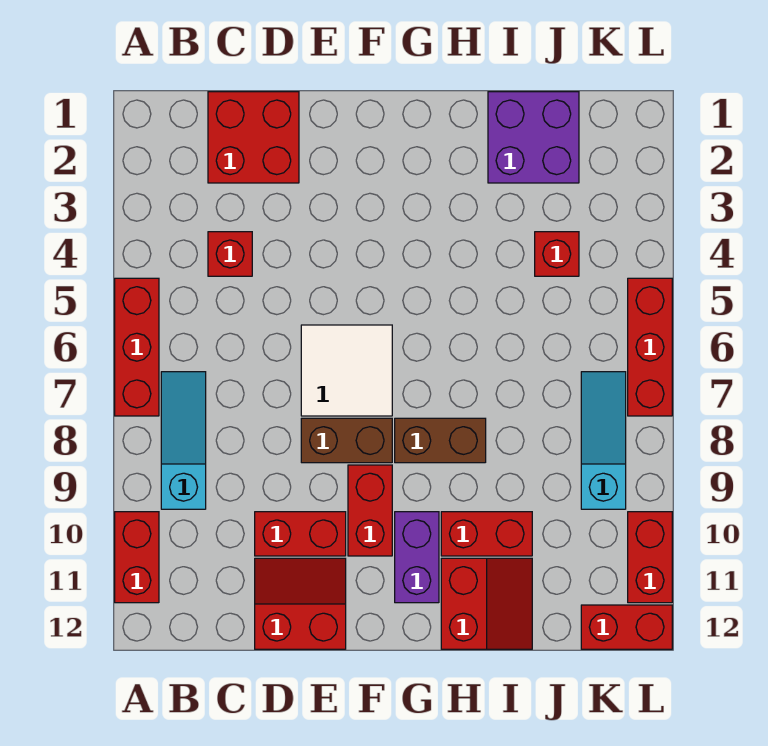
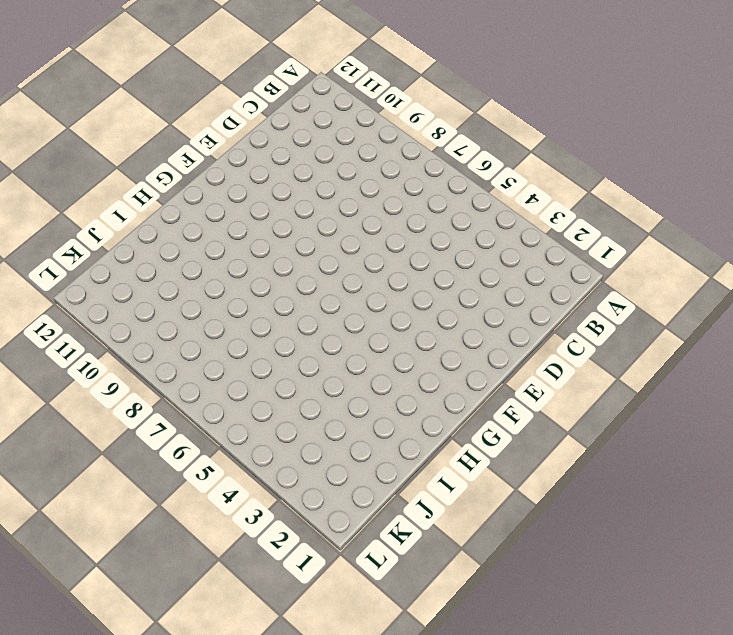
none -> red 1x3 brick [115,278,159,416]
none -> red 1x2 brick [115,512,159,603]
none -> cyan 1x3 slope [161,372,206,509]

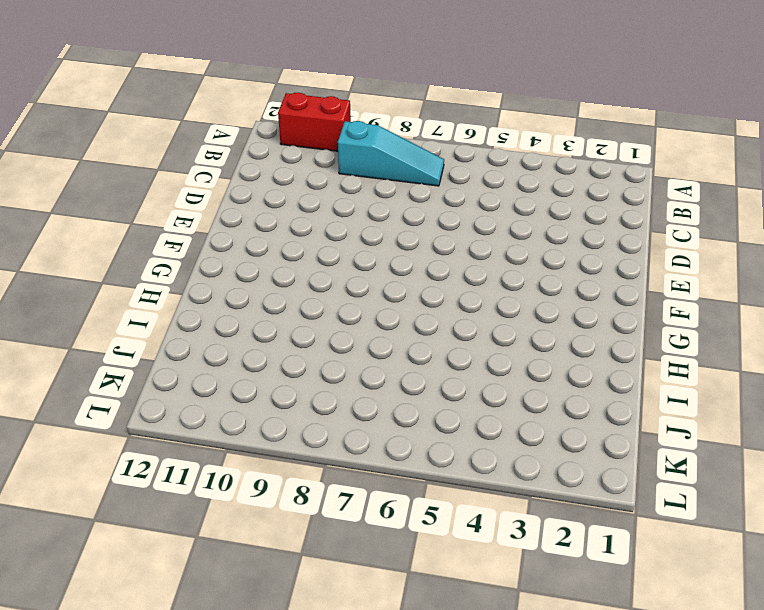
none -> red 1x3 brick [115,278,159,416]
none -> red 2x2 brick [208,92,299,183]
none -> red 1x1 brick [208,232,252,276]

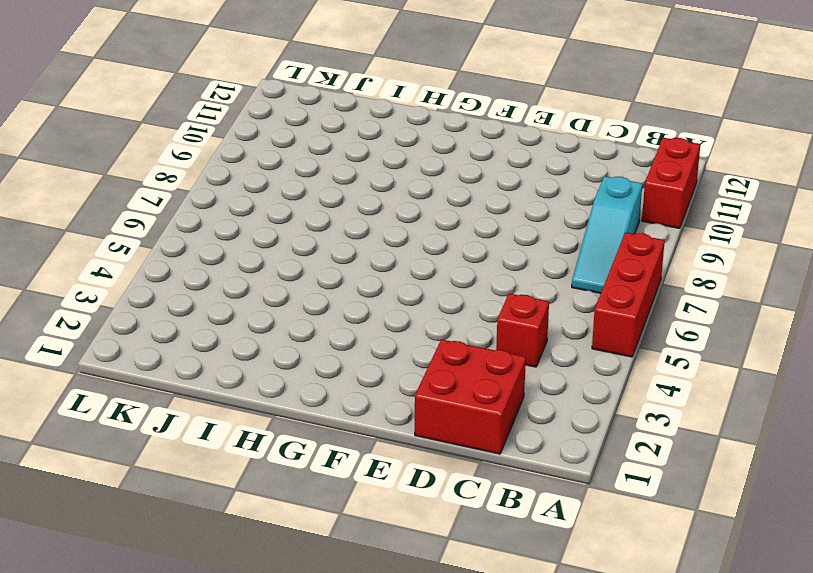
none -> red 1x2 brick [255,512,346,556]
none -> red 2x2 slope [255,558,346,649]
none -> white 2x2 tile [301,325,392,416]

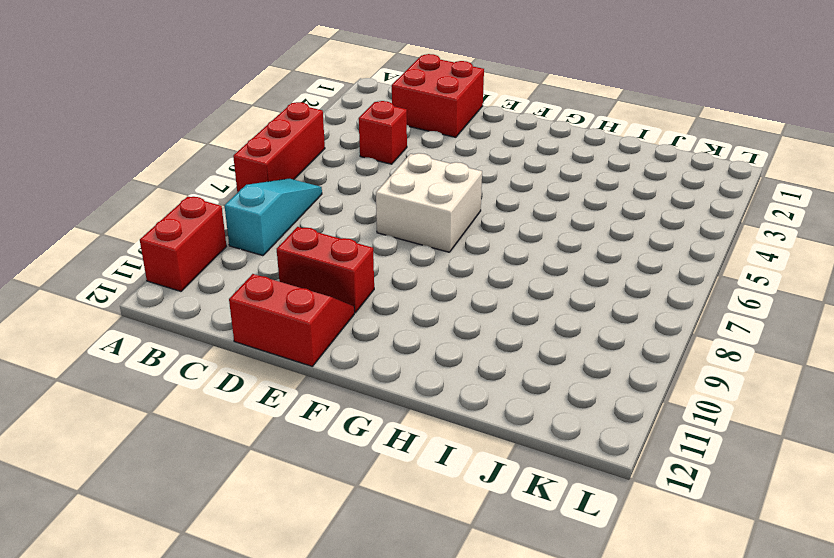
white 2x2 brick [376,153,482,252] -> white 2x2 tile [301,325,392,416]
none -> brown 1x2 brick [301,418,392,463]
none -> red 1x2 brick [348,465,392,556]
none -> brown 1x2 brick [395,418,486,463]

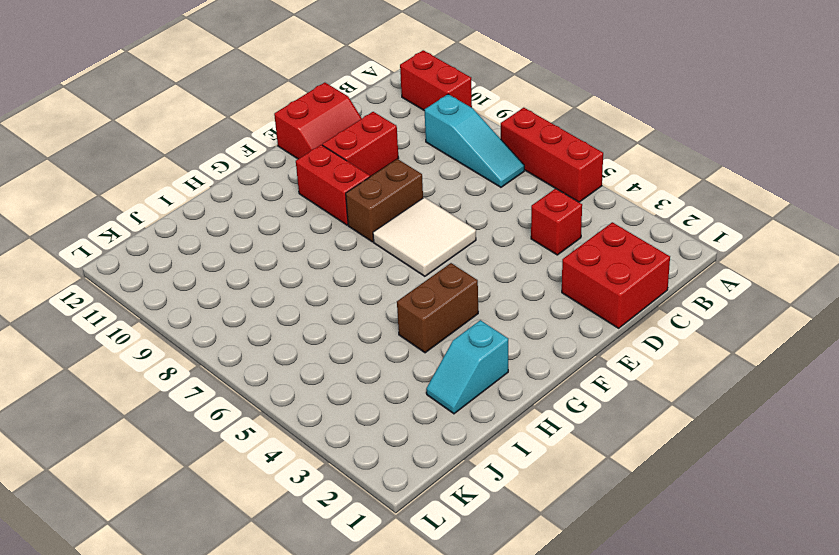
brown 1x2 brick [397,263,478,353] -> brown 1x2 brick moved to [395,418,486,463]
cyan 1x2 slope [426,320,508,414] -> purple 2x2 brick [488,92,579,183]
none -> purple 1x2 brick [395,512,439,603]
none -> red 1x2 brick [441,512,532,556]
none -> red 2x2 slope [441,558,532,649]

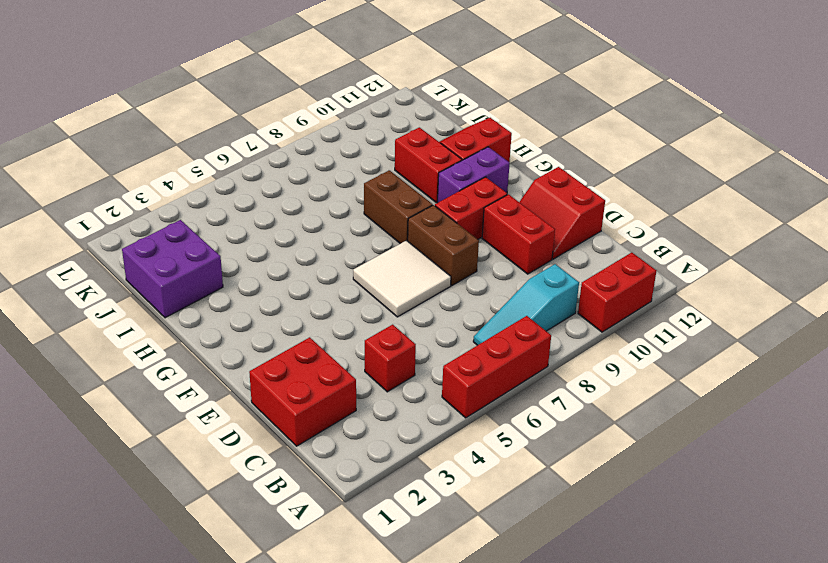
none -> red 1x1 brick [535,232,579,276]
none -> cyan 1x3 slope [581,372,626,509]
none -> red 1x2 brick [581,605,672,649]

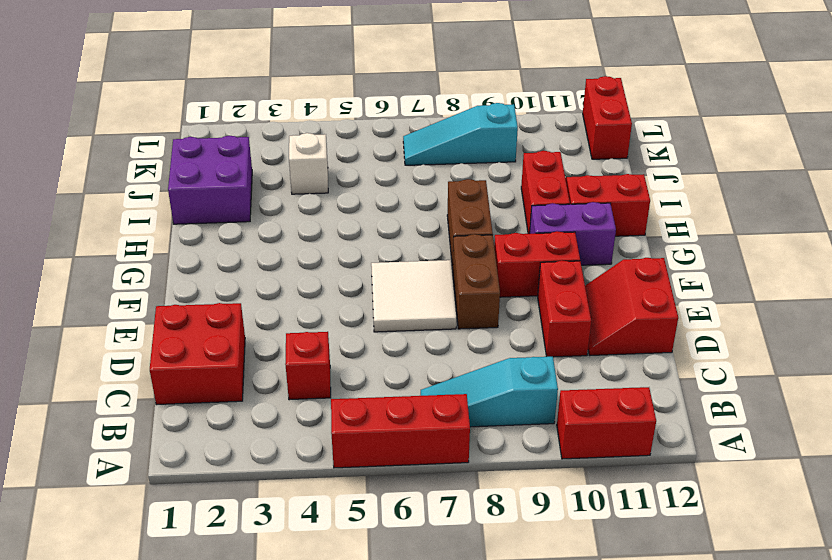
white 1x1 brick [289,133,328,194] -> red 1x1 brick [535,232,579,276]
none -> red 1x3 brick [628,278,672,416]
none -> red 1x2 brick [628,512,672,603]

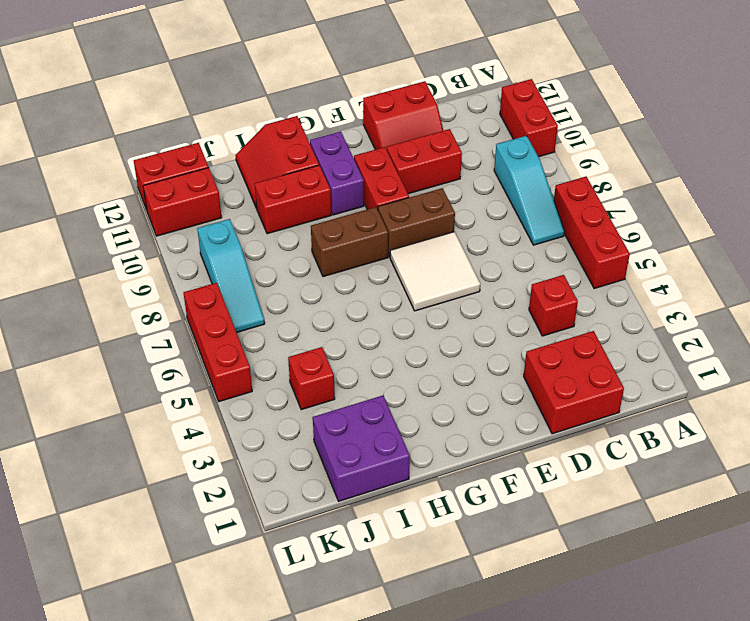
red 1x2 brick [143,168,222,236] -> red 1x2 brick turned to [628,512,672,603]

